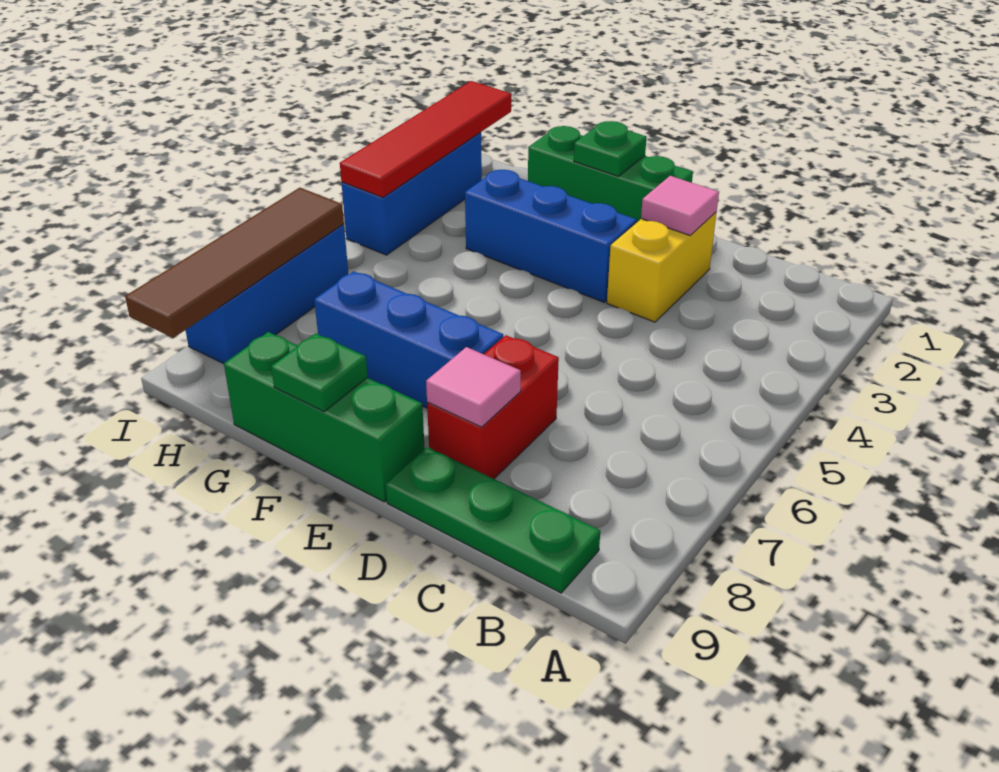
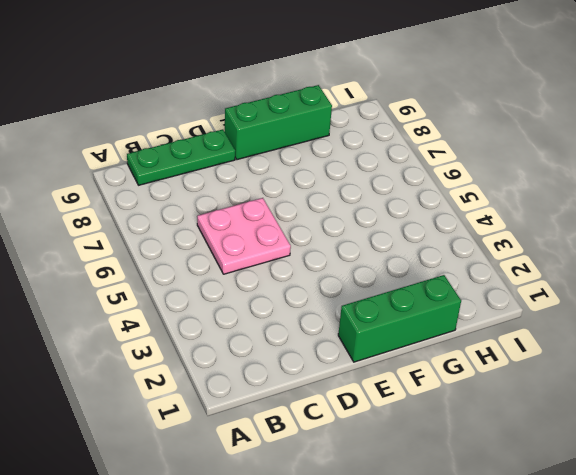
pink 2x2 plate [197,198,291,274] -> none
none -> yellow 1x2 brick [607,212,717,322]
none -> red 1x2 brick [427,335,559,479]
none -> blue 1x3 brick [465,170,637,302]

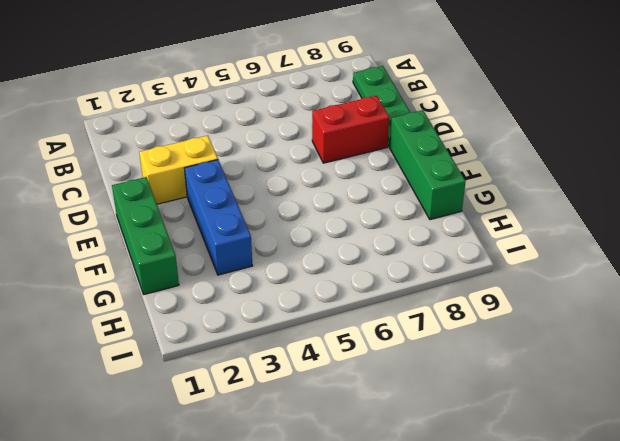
none -> blue 1x3 brick [314,271,503,408]
none -> blue 1x3 brick [342,132,482,255]
none -> blue 1x3 brick [186,224,348,364]

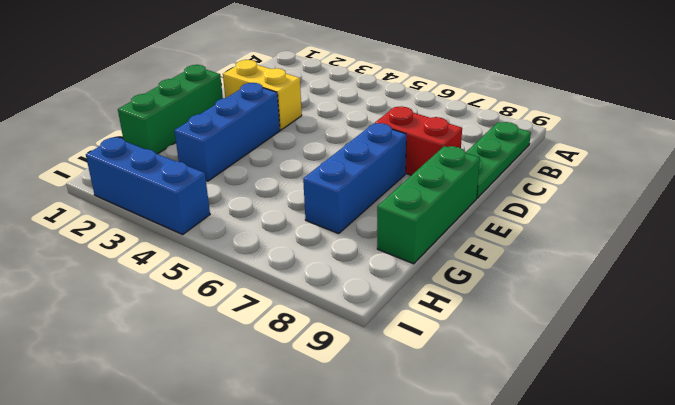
none -> blue 1x3 brick [186,224,348,364]
none -> pink 1x1 tile [641,176,719,235]
none -> pink 1x1 tile [426,347,521,427]

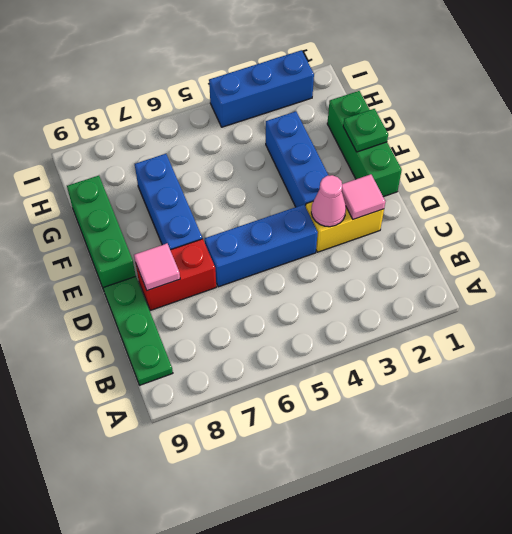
pink 1x1 cone [311,175,346,227] -> none
blue 1x3 brick [205,205,318,287] -> blue 1x3 brick moved to [186,224,348,364]
none -> green 1x1 plate [271,333,368,412]
none -> red 1x4 tile [340,81,511,198]
none -> brown 1x4 tile [125,188,344,338]

